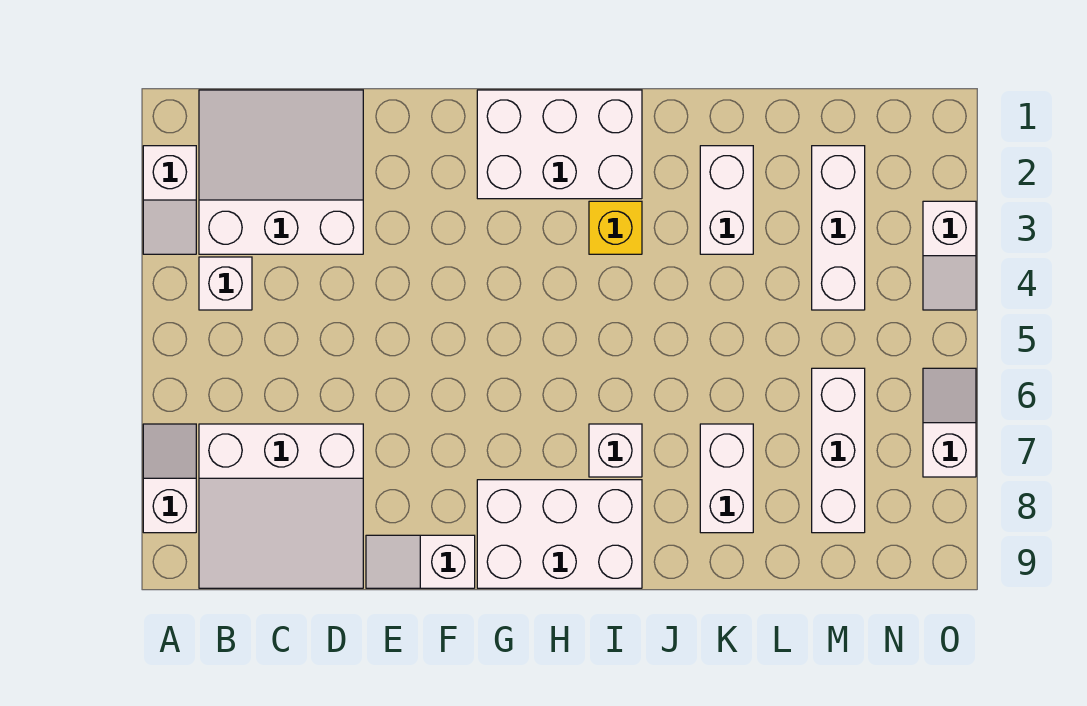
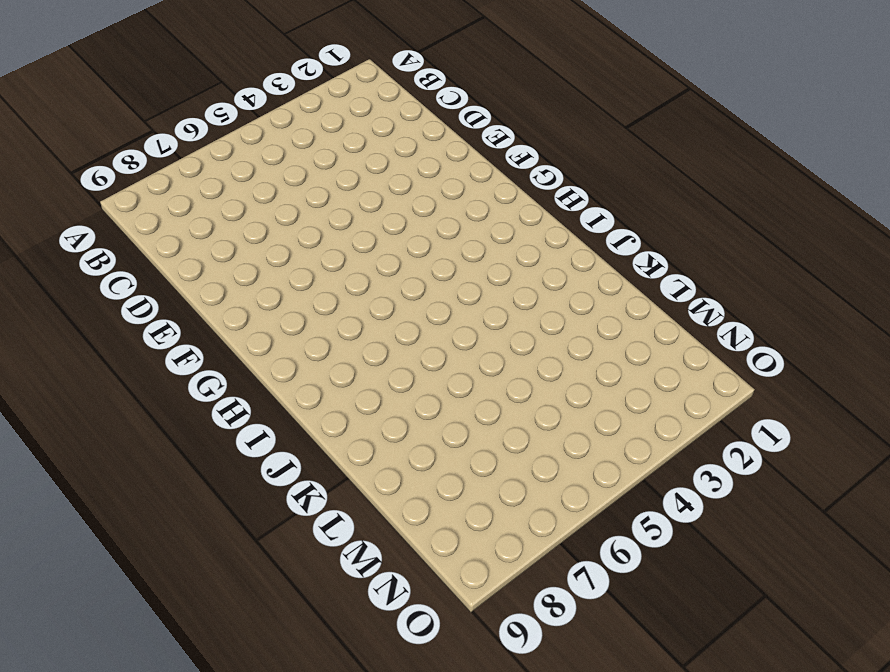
none -> white 1x2 slope [143,146,196,254]
none -> white 1x2 slope [143,424,196,533]
none -> white 3x3 slope [199,90,363,254]

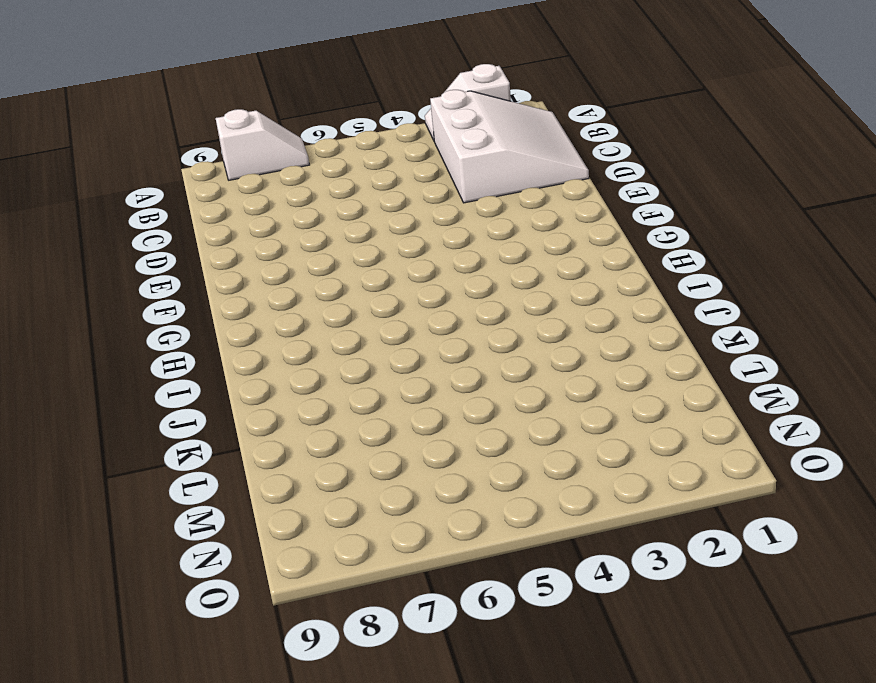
none -> white 1x1 brick [199,257,252,310]
none -> white 3x3 slope [199,424,363,588]
none -> white 1x2 slope [366,535,475,588]

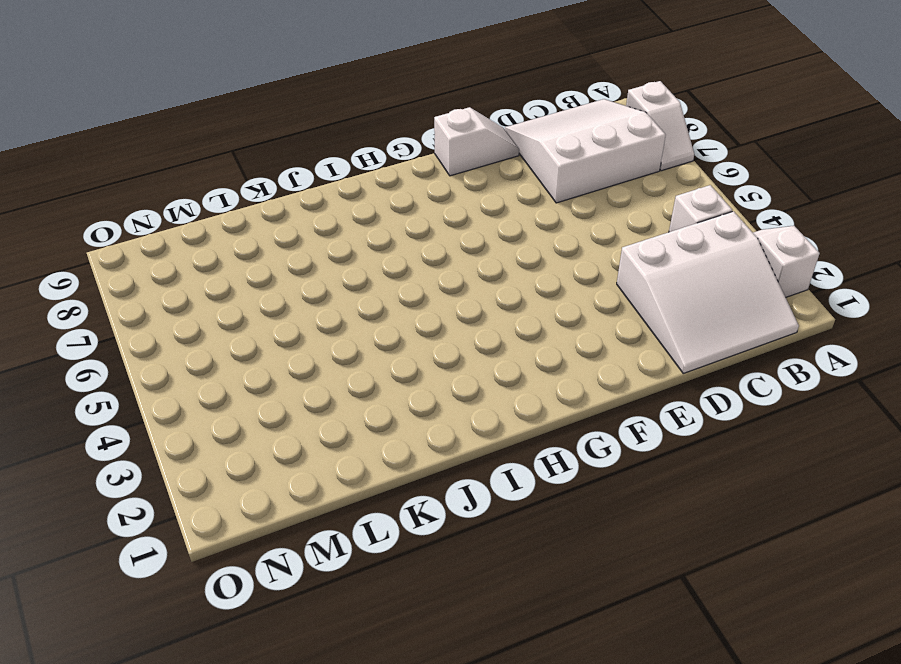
none -> white 2x3 brick [477,90,642,199]
none -> white 2x3 brick [477,480,642,588]
none -> yellow 1x1 brick [589,201,642,254]

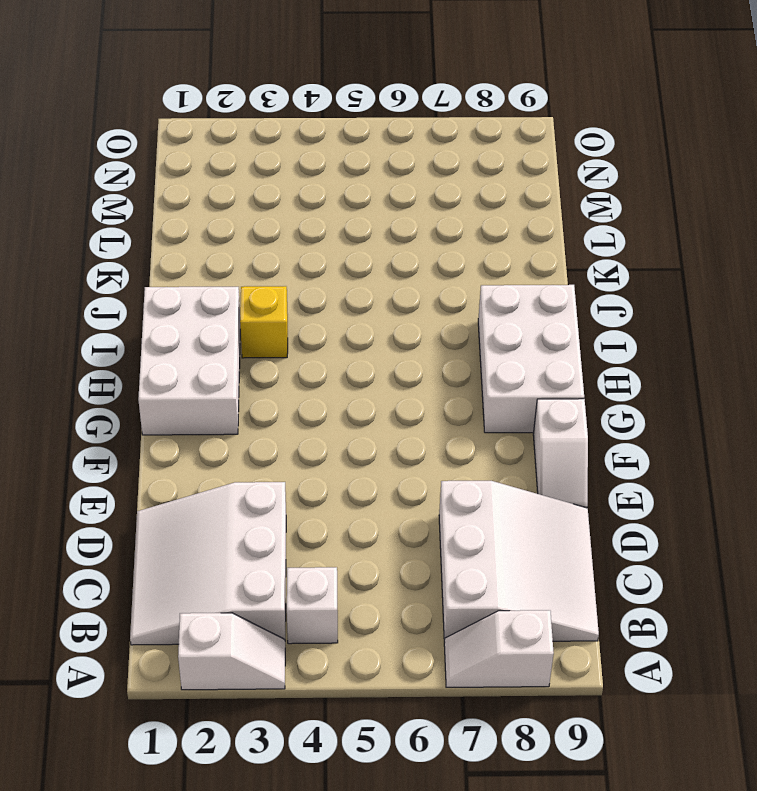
none -> white 1x1 brick [589,424,642,477]
none -> white 1x2 brick [700,146,753,254]
none -> white 1x2 brick [700,424,753,533]

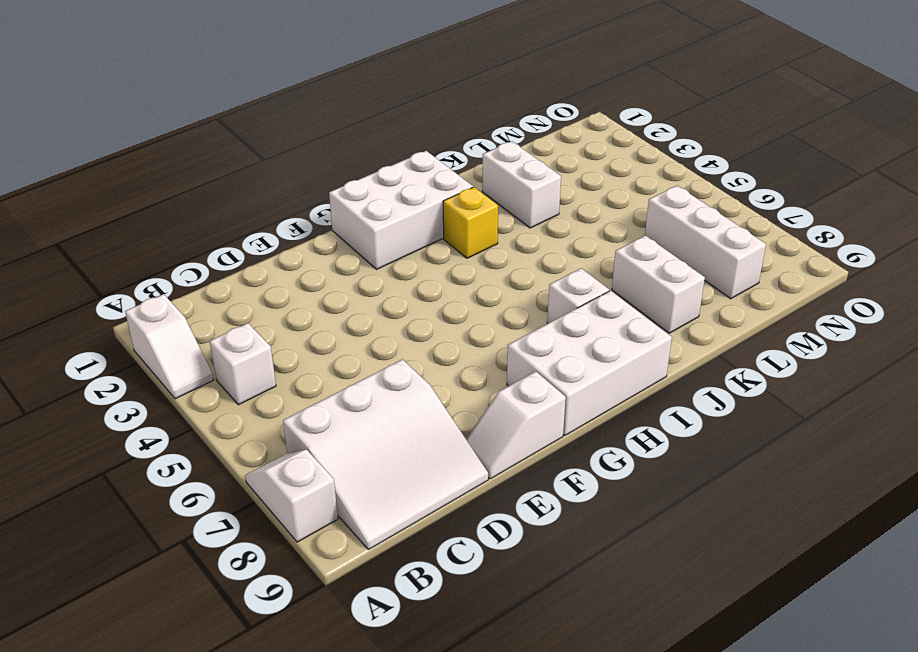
none -> white 3x3 slope [199,90,363,254]
none -> white 1x3 brick [812,146,865,310]
none -> white 1x2 slope [923,201,976,310]

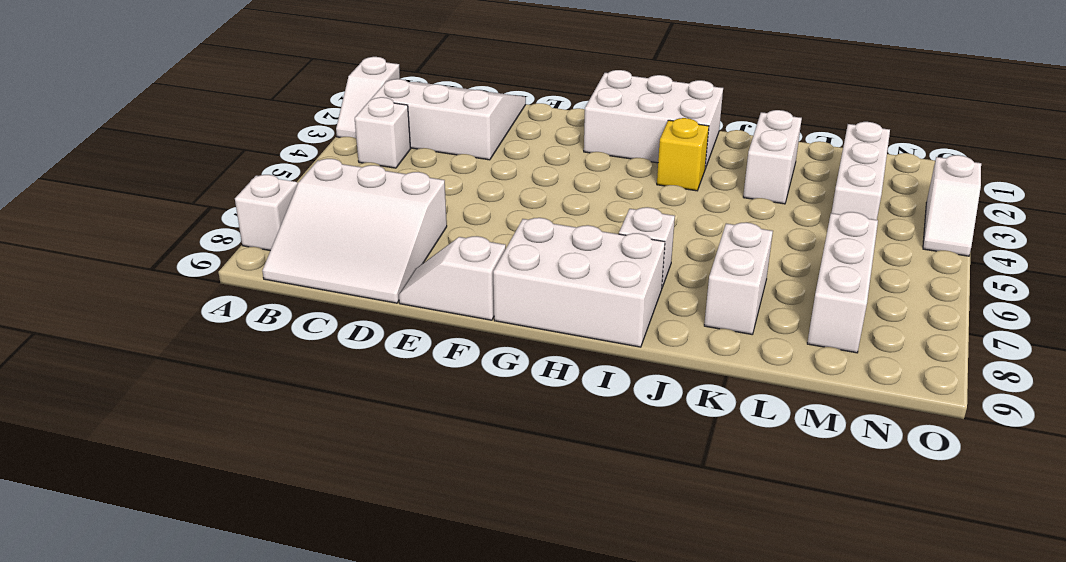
none -> white 1x2 slope [923,368,976,477]

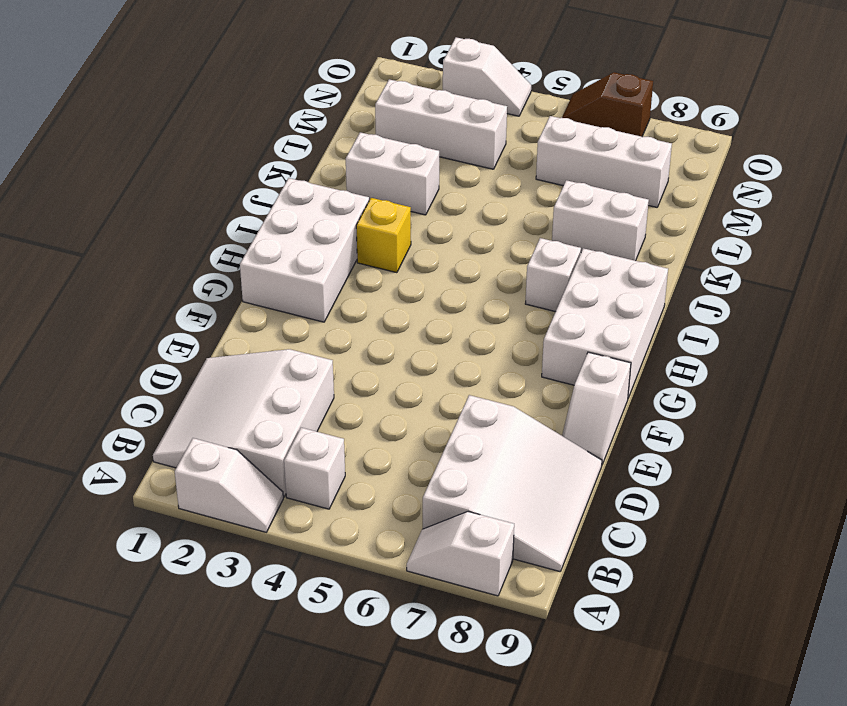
brown 1x2 slope [562,72,653,137] -> white 1x2 slope [923,368,976,477]

